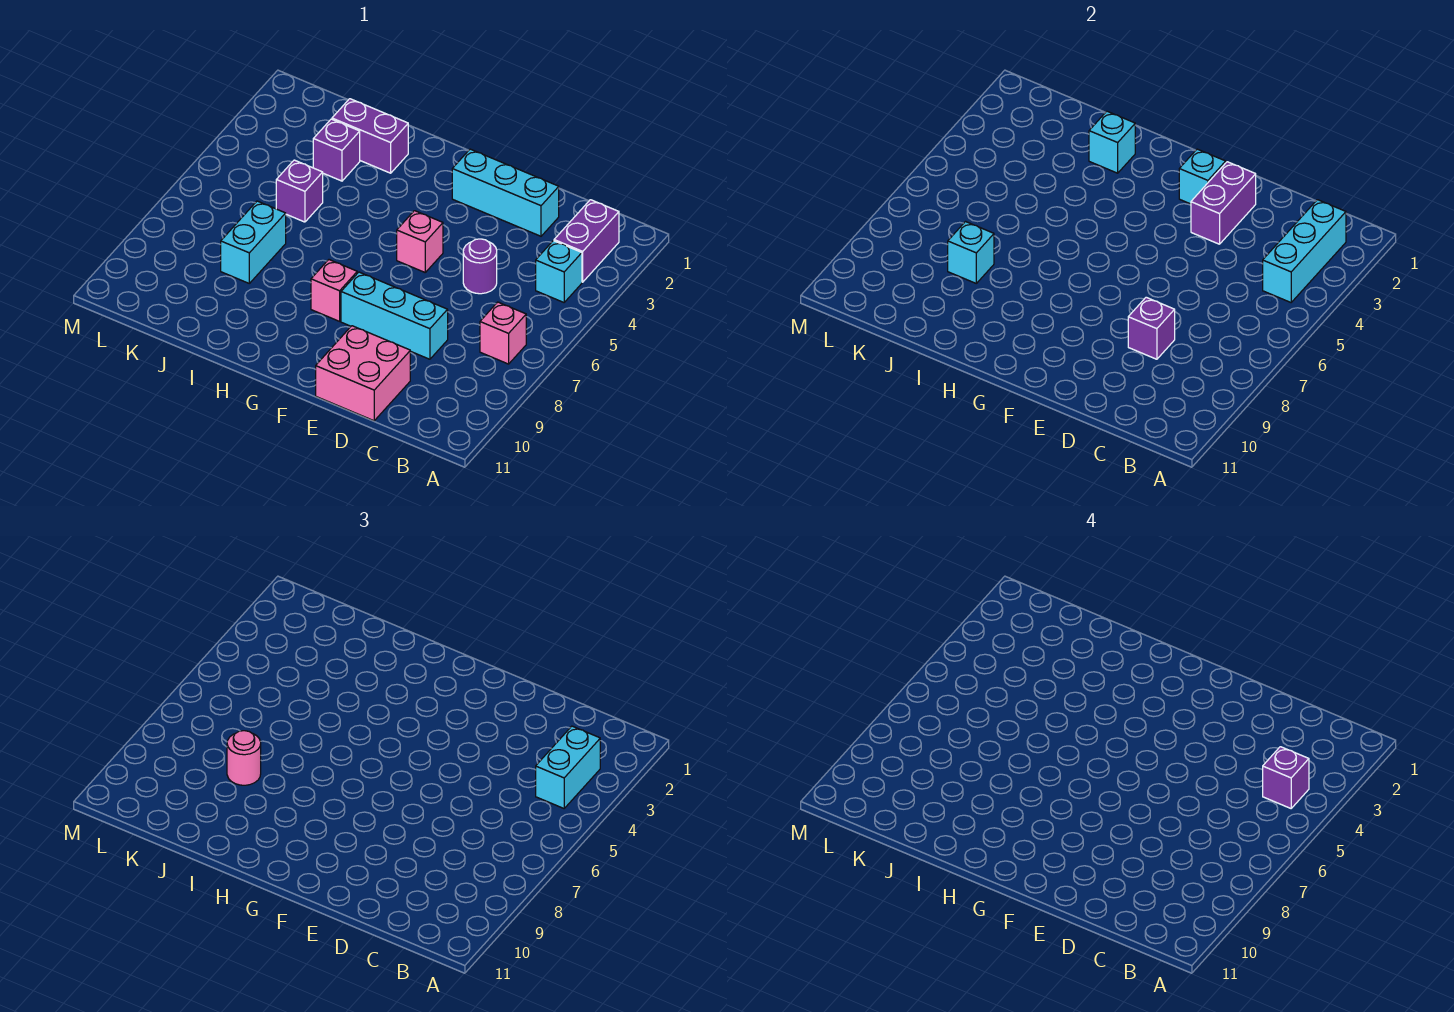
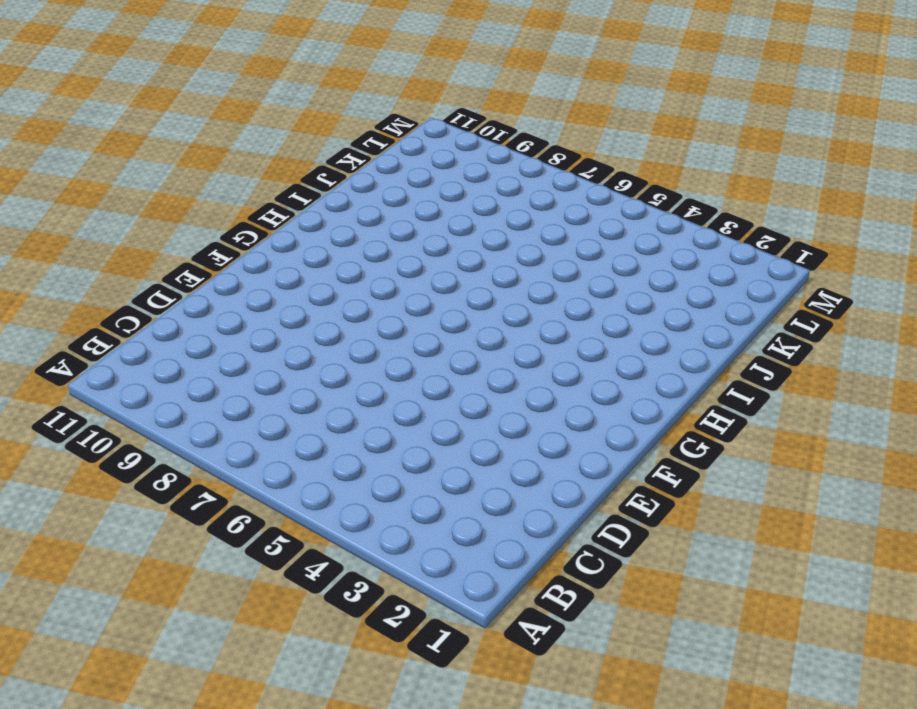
none -> purple 1x2 brick [554,200,619,282]
none -> cyan 1x1 brick [536,241,582,302]
none -> pink 1x1 brick [480,302,526,364]

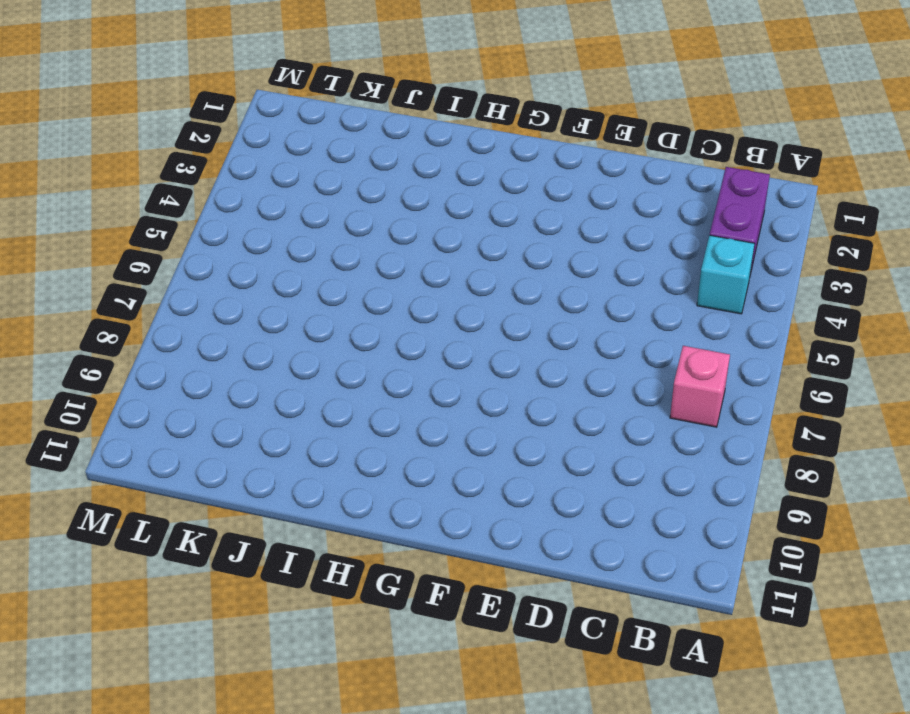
none -> cyan 1x3 brick [452,149,559,236]
none -> purple 1x1 round brick [463,239,497,294]
none -> cyan 1x3 brick [341,272,448,359]

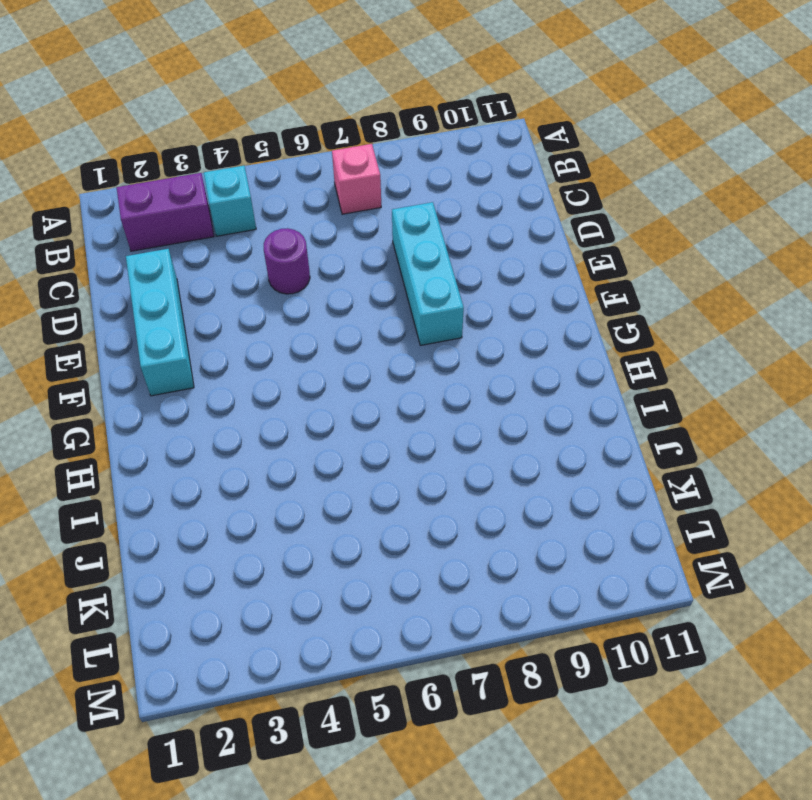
none -> pink 2x2 brick [316,326,410,421]
none -> pink 1x1 brick [397,211,443,272]
none -> pink 1x1 brick [311,260,357,321]

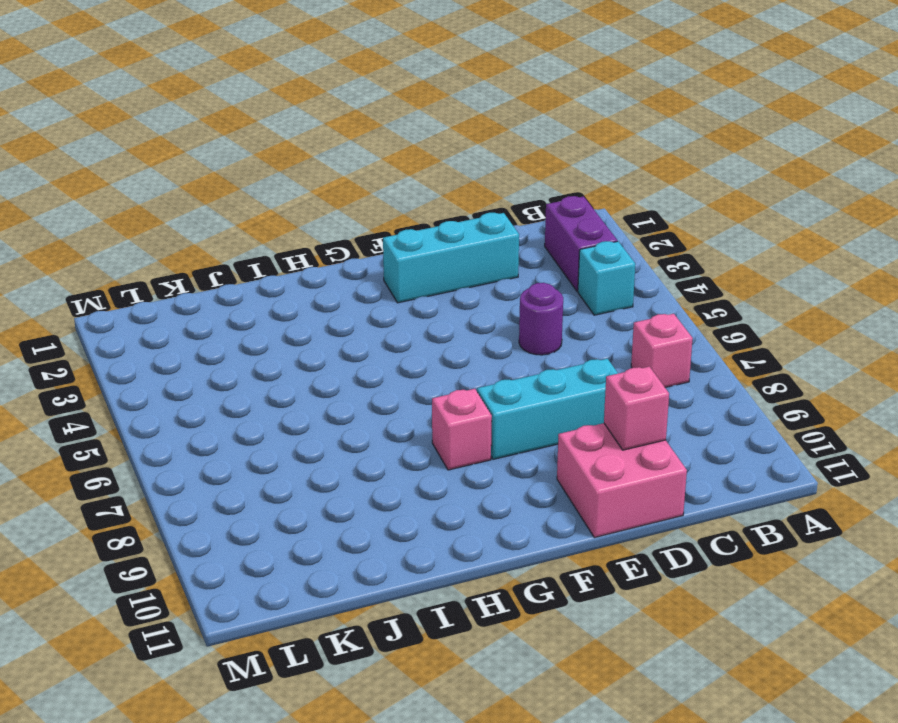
pink 1x1 brick [604,366,669,450] -> pink 1x1 brick moved to [397,211,443,272]
none -> purple 1x2 brick [332,99,408,173]
none -> purple 1x1 brick [313,119,360,181]
none -> purple 1x1 brick [276,160,323,222]

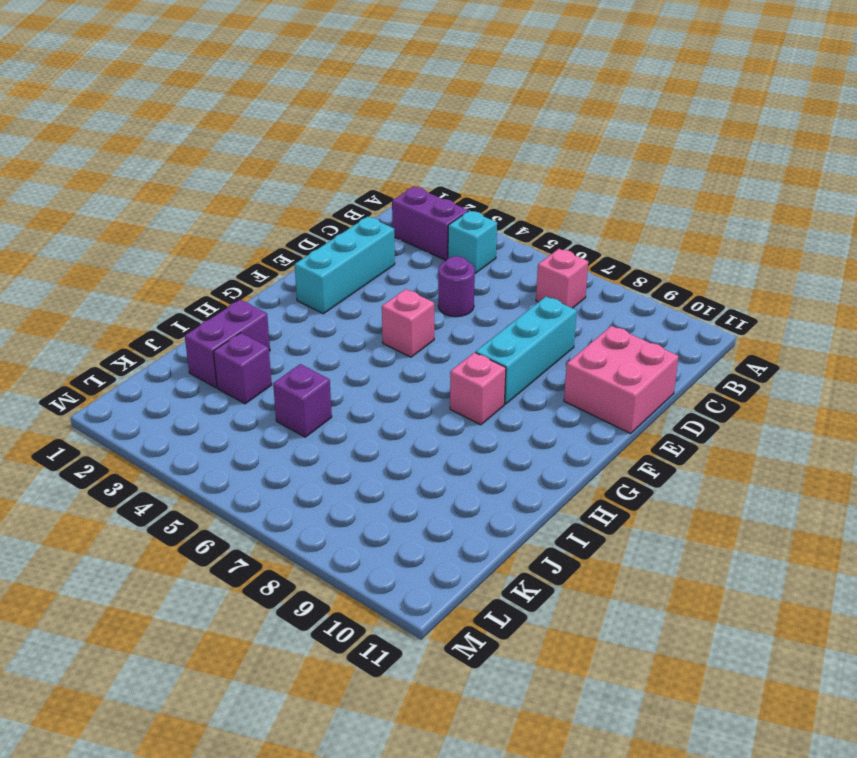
none -> cyan 1x2 brick [221,201,286,283]
none -> cyan 1x3 brick [1263,200,1346,302]
none -> purple 1x1 brick [1128,297,1175,359]

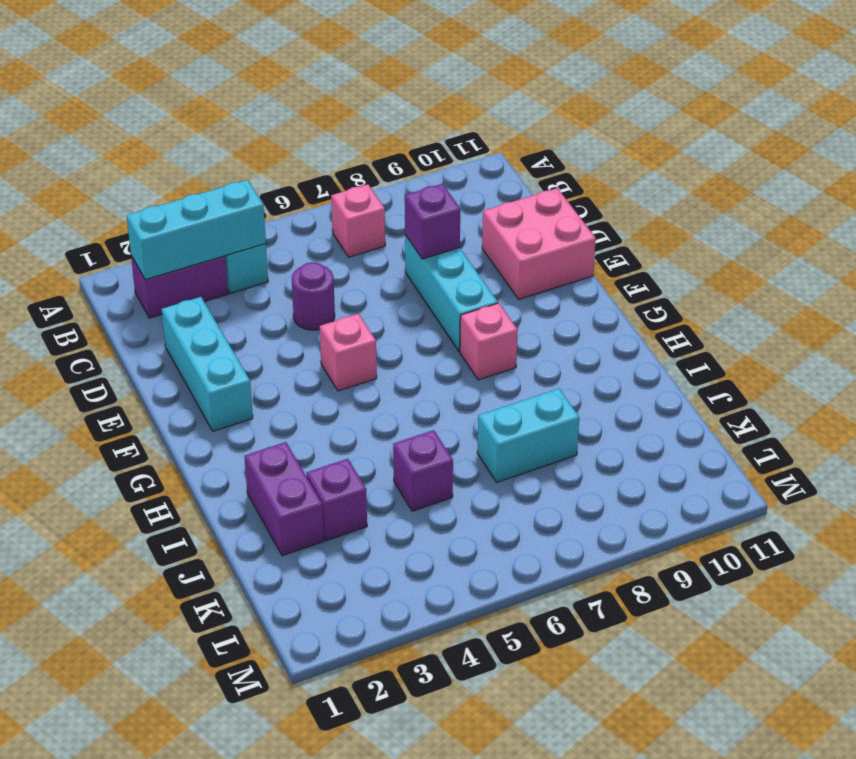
none -> purple 1x2 brick [1191,162,1256,244]
none -> cyan 1x1 brick [1179,149,1226,204]
none -> cyan 1x1 brick [1089,111,1135,173]

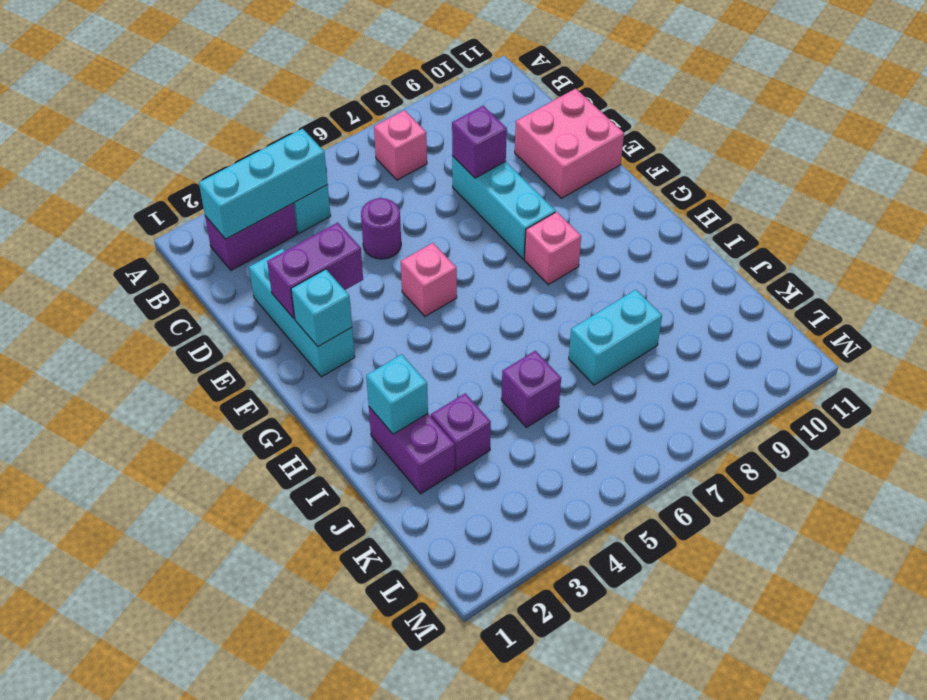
none -> cyan 1x1 brick [948,222,994,283]
none -> cyan 1x2 brick [536,726,600,808]
none -> pink 1x1 round brick [227,731,261,785]

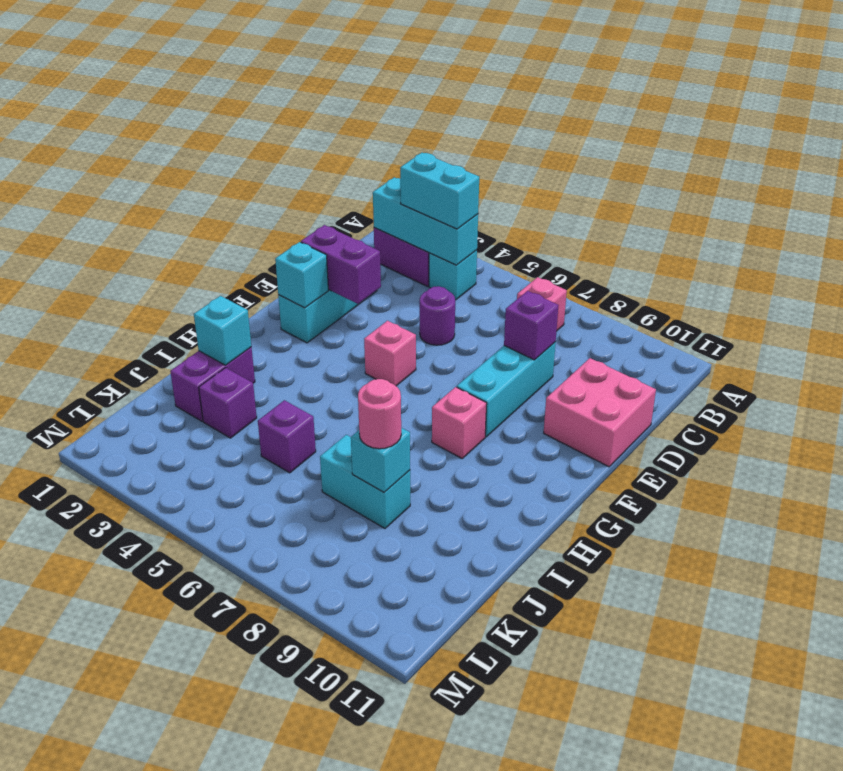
none -> purple 1x1 brick [1263,747,1309,808]

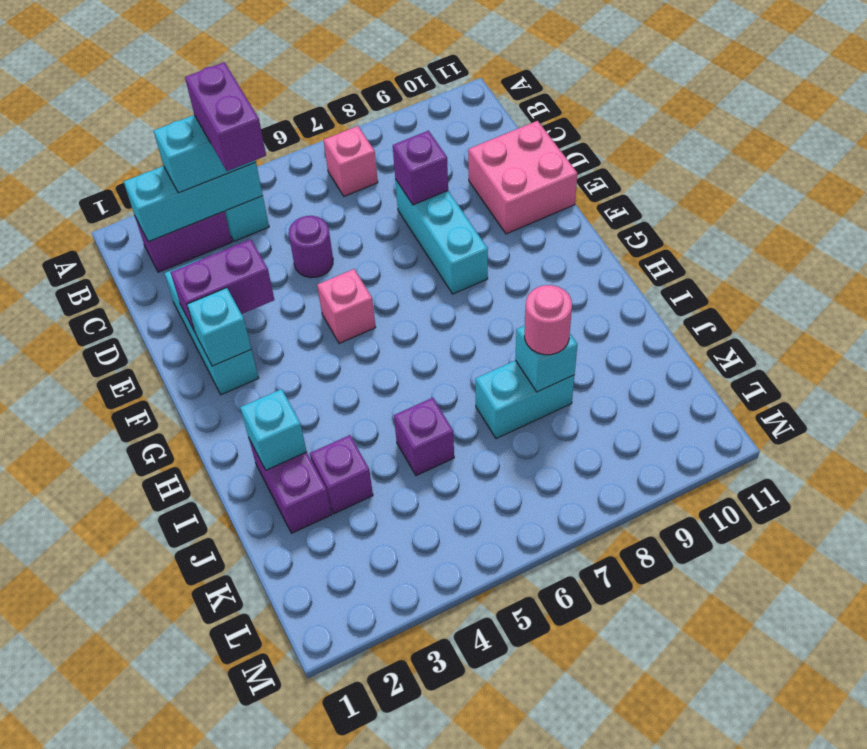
purple 1x2 brick [185,62,266,171] -> purple 1x1 brick [1263,747,1309,808]
none -> pink 1x1 brick [311,260,357,321]

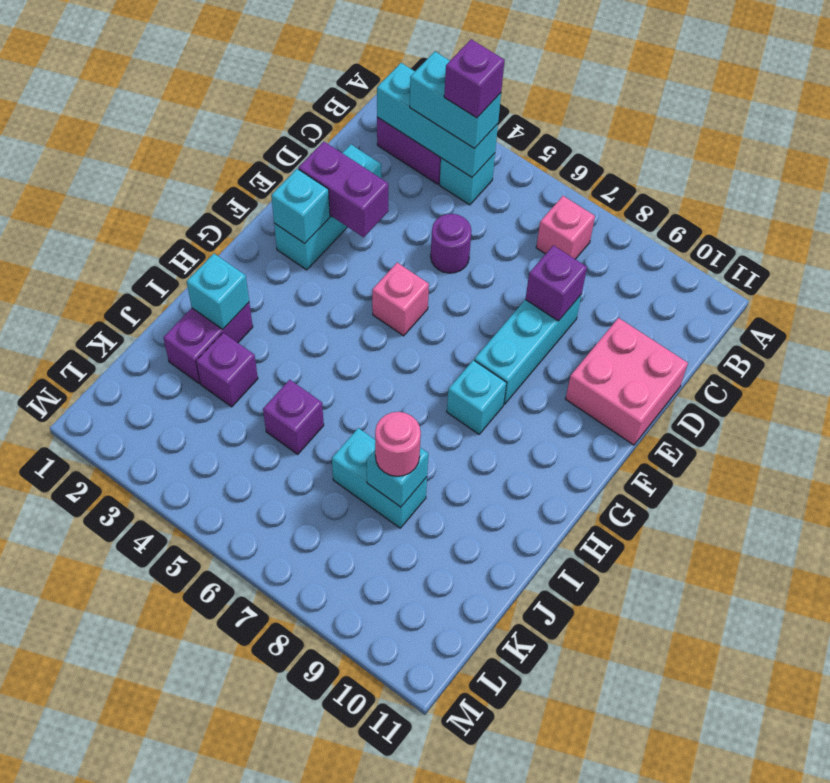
cyan 1x1 brick [447,360,507,434] -> pink 1x1 brick [311,260,357,321]

